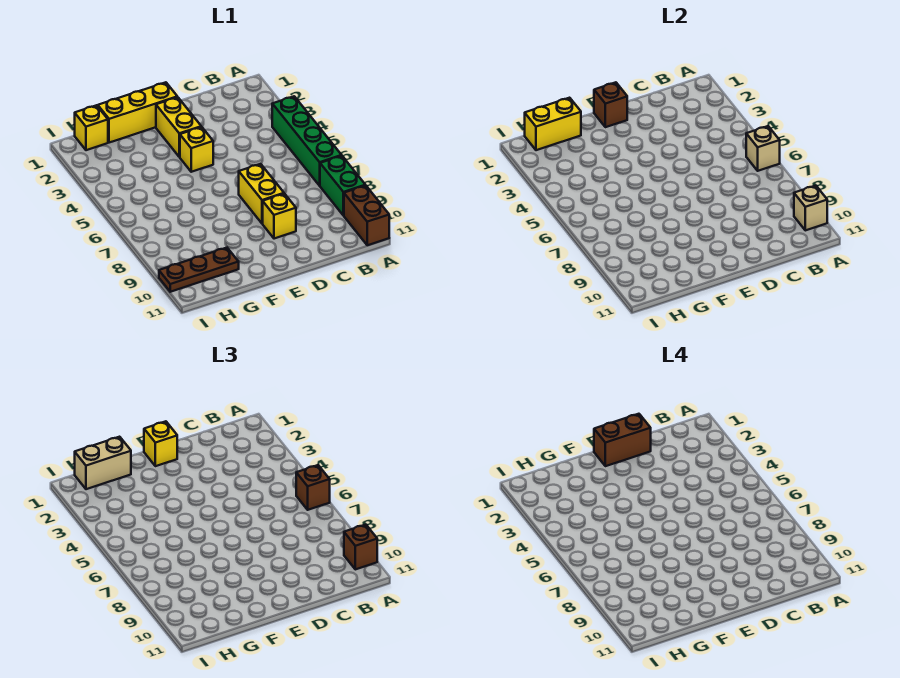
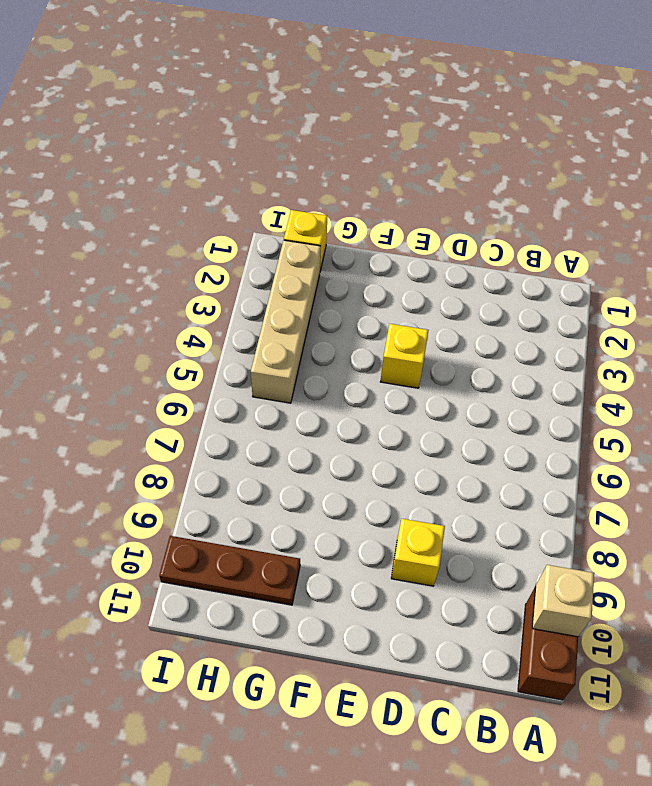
tan 1x4 brick [251,240,321,403] -> none
none -> green 1x4 brick [272,96,342,186]
none -> green 1x2 brick [320,156,365,216]
none -> yellow 1x2 brick [239,164,284,224]

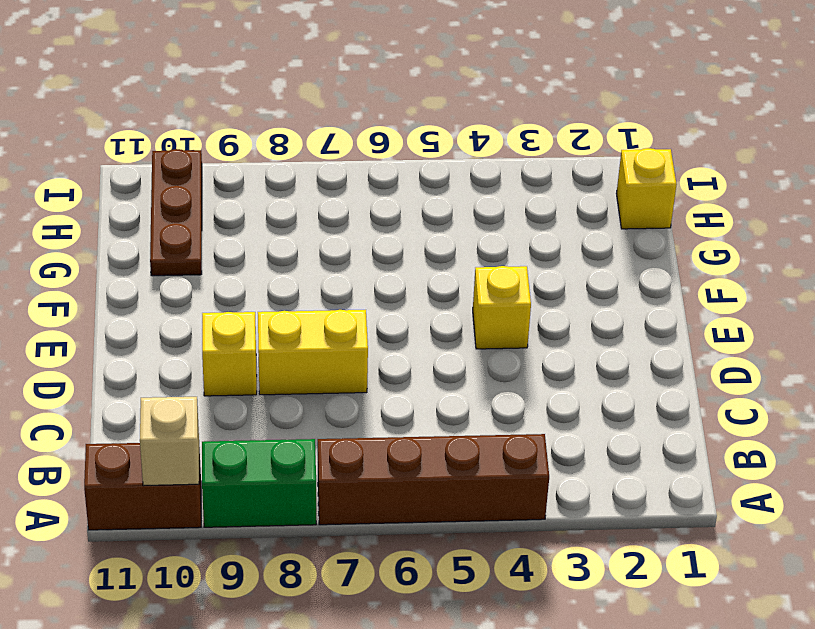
brown 1x4 brick [318,434,549,525] -> green 1x4 brick [272,96,342,186]
none -> yellow 1x3 brick [98,82,177,143]
none -> yellow 1x2 brick [156,97,201,157]
none -> tan 1x1 brick [746,126,780,171]

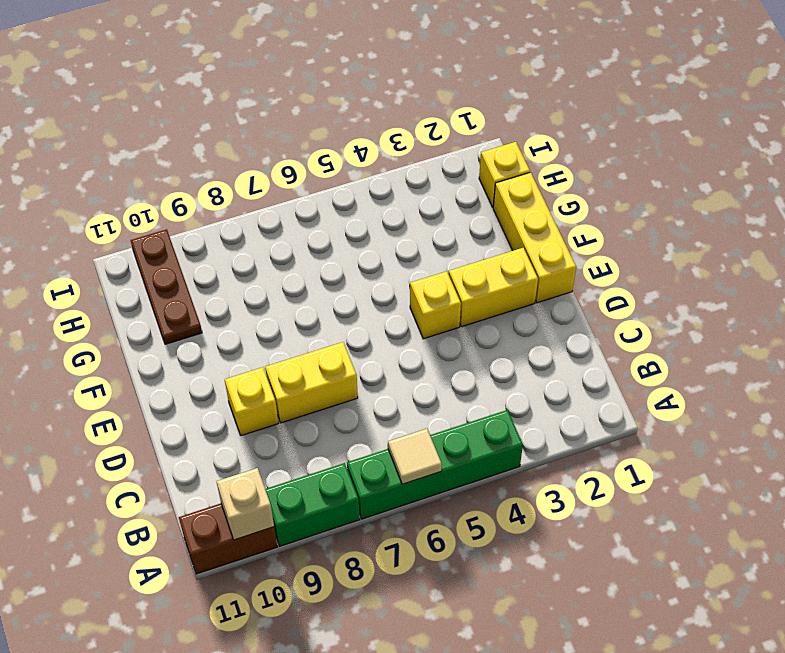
tan 1x1 tile [388,429,442,484] -> tan 1x1 brick [746,126,780,171]
none -> brown 1x1 brick [594,82,627,127]
none -> yellow 1x2 brick [525,98,581,150]
none -> brown 1x1 brick [296,465,330,510]

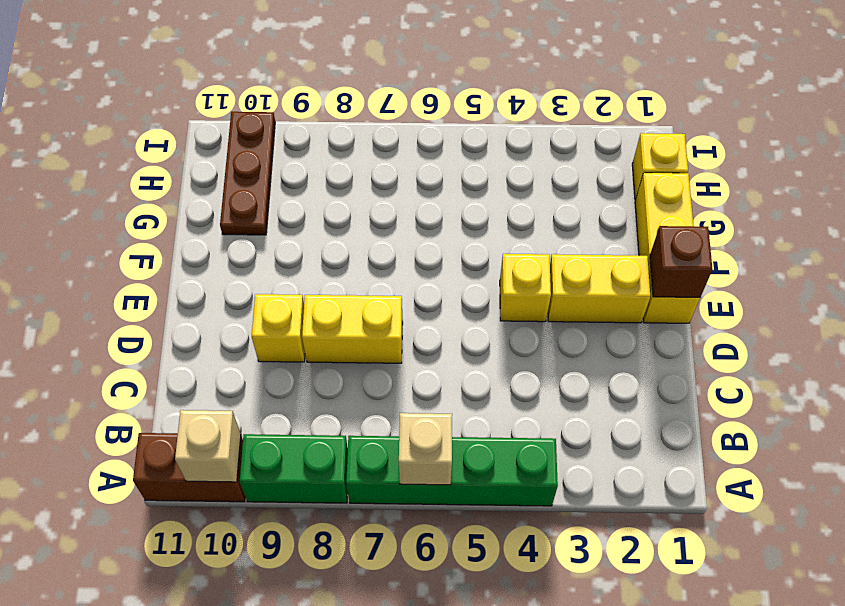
none -> yellow 1x2 brick [525,98,581,150]
none -> brown 1x1 brick [296,465,330,510]
none -> brown 1x1 brick [344,525,377,569]

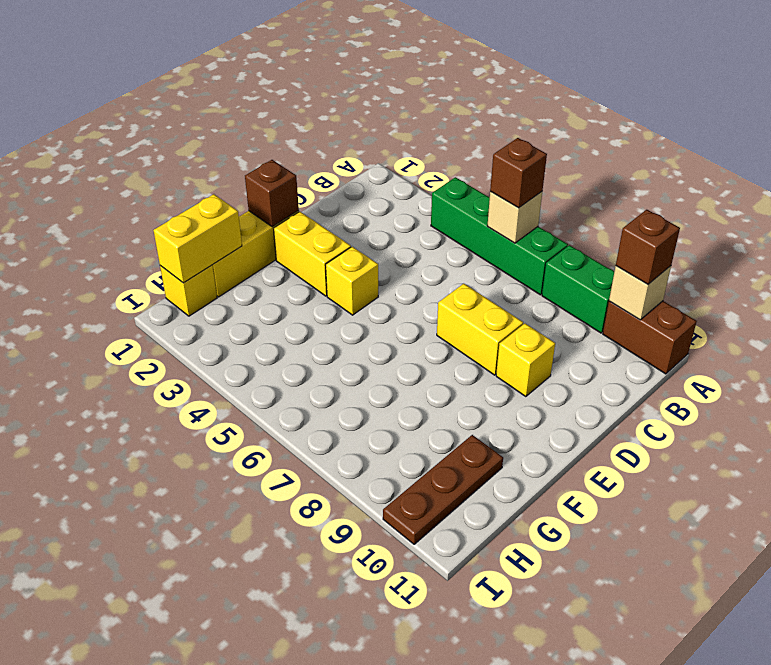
none -> yellow 1x1 brick [144,421,177,466]
none -> tan 1x2 brick [75,437,131,489]
none -> brown 1x2 brick [594,414,651,466]

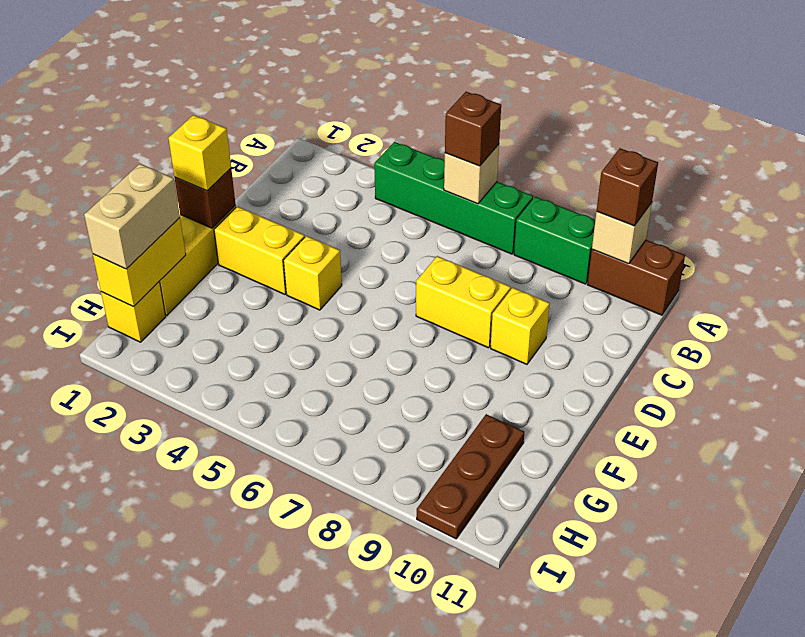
none -> brown 1x2 brick [594,414,651,466]

